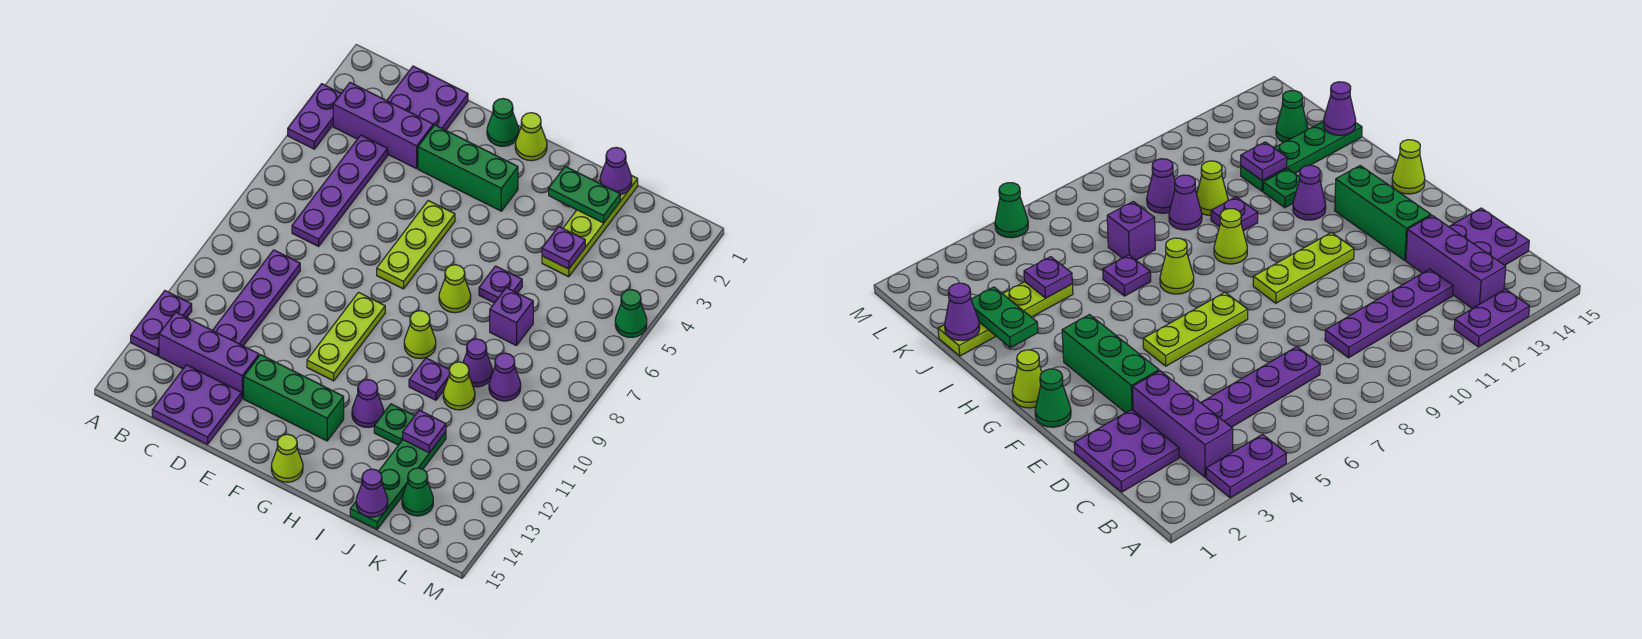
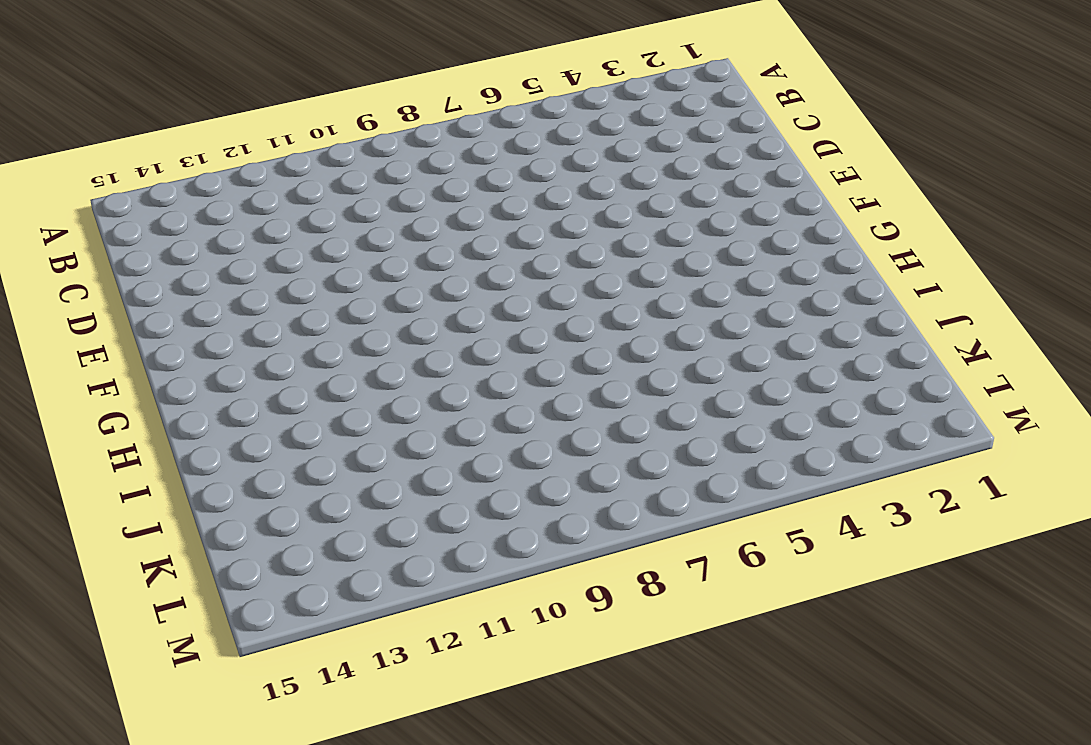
none -> purple 1x2 plate [288,84,341,149]
none -> purple 1x2 plate [131,291,192,356]
none -> purple 1x3 brick [333,83,433,169]
none -> purple 1x3 brick [159,312,259,398]

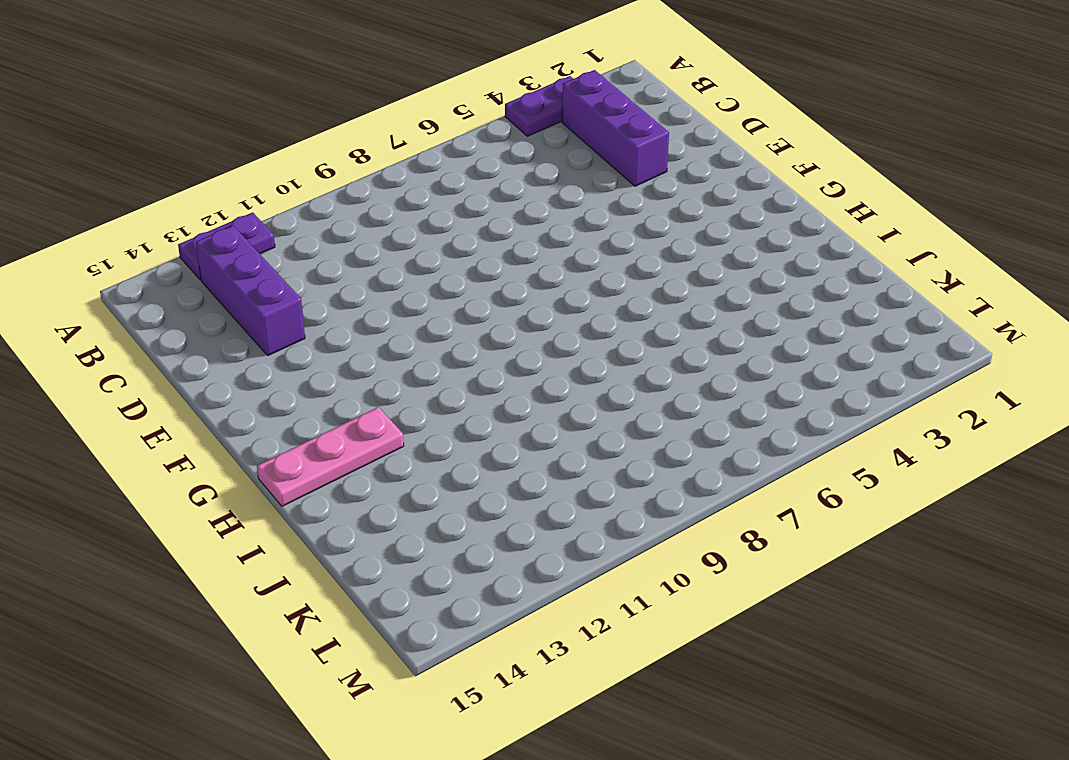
pink 1x3 plate [257,407,404,506] -> none
none -> purple 2x2 plate [387,66,468,130]
none -> purple 1x4 plate [292,135,388,246]
none -> purple 1x4 plate [213,250,300,346]
none -> purple 2x2 plate [152,365,242,444]

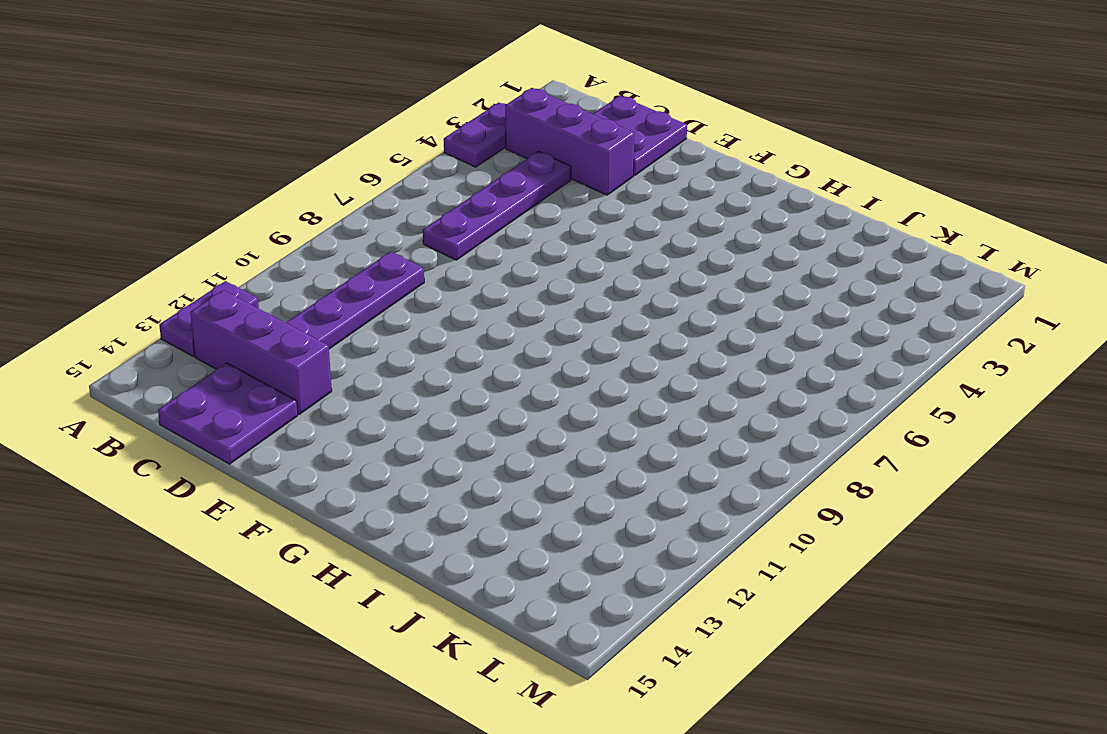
none -> green 1x3 brick [418,125,518,211]
none -> green 1x3 brick [244,355,344,441]
none -> green 1x1 cone [487,99,519,146]
none -> lime 1x3 plate [377,201,455,289]

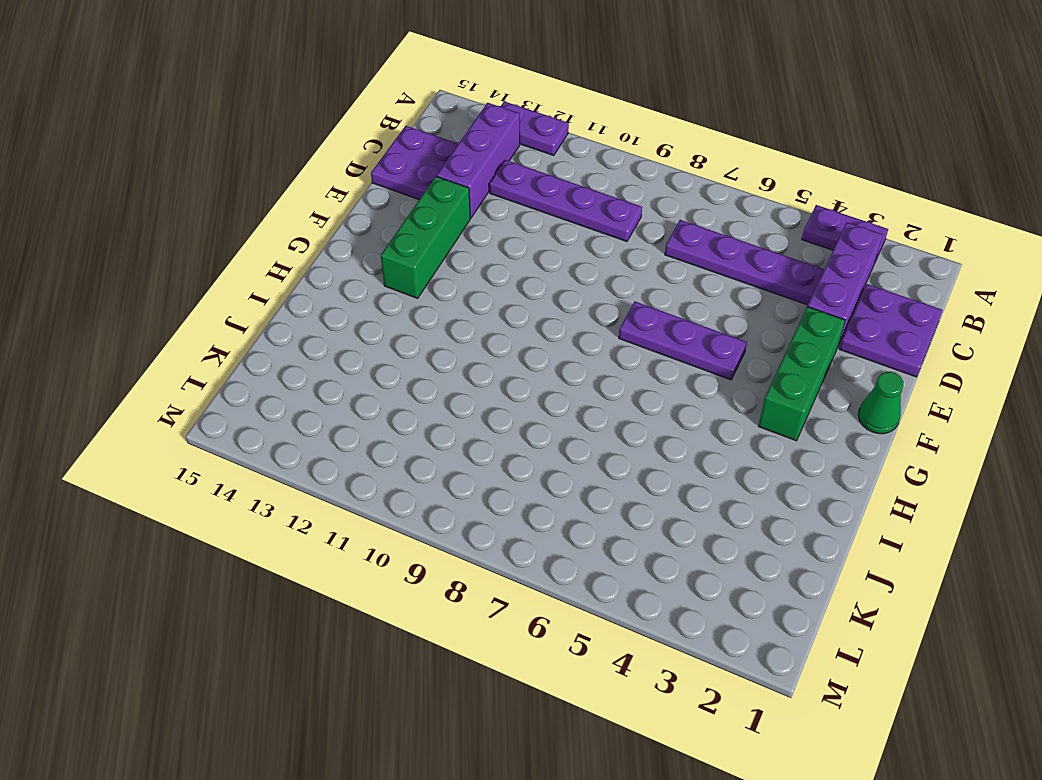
purple 1x3 plate [619,302,747,380] -> lime 1x3 plate [377,201,455,289]
none -> lime 1x3 plate [307,292,385,381]
none -> lime 1x1 cone [515,113,547,161]
none -> lime 1x1 cone [271,434,303,482]
none -> lime 1x1 cone [439,265,471,313]

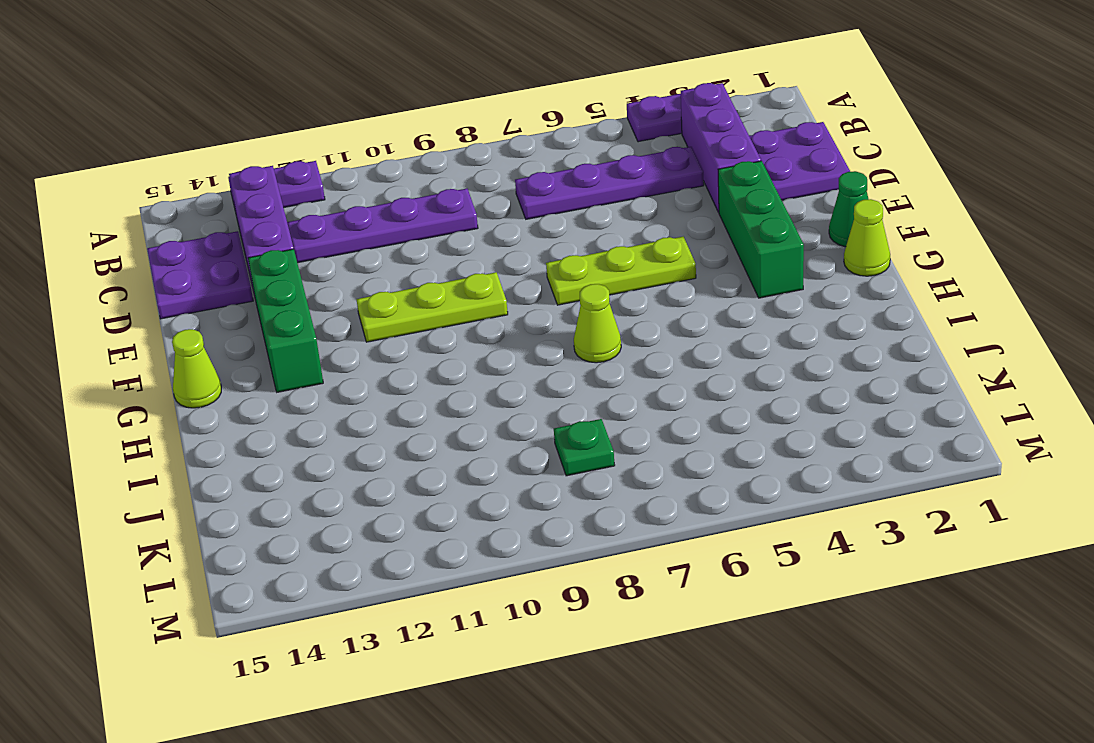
green 1x1 plate [554,419,615,476] -> green 1x1 plate moved to [374,404,414,445]
none -> lime 1x1 cone [404,311,436,359]
none -> purple 1x1 cone [352,380,384,427]
none -> purple 1x1 plate [479,266,522,303]
none -> purple 1x1 plate [409,358,449,400]

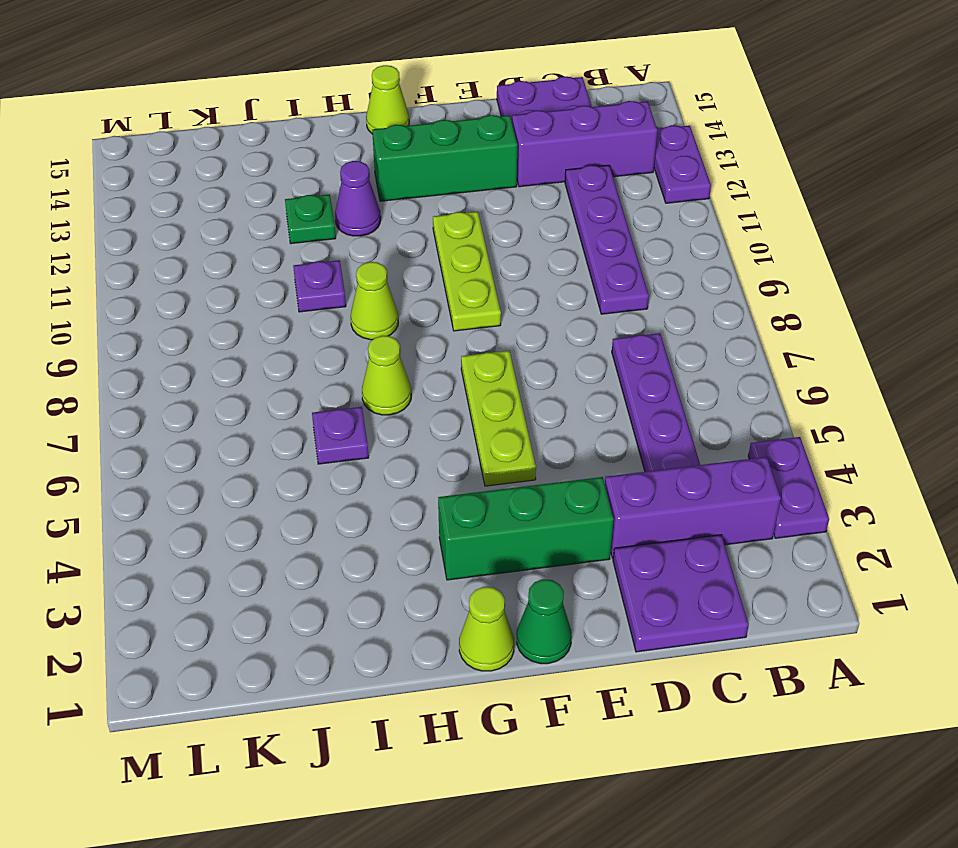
none -> lime 1x4 plate [542,175,638,277]
none -> purple 1x1 brick [490,288,533,346]
none -> purple 1x1 cone [463,339,492,387]
none -> lime 1x1 cone [443,362,475,410]

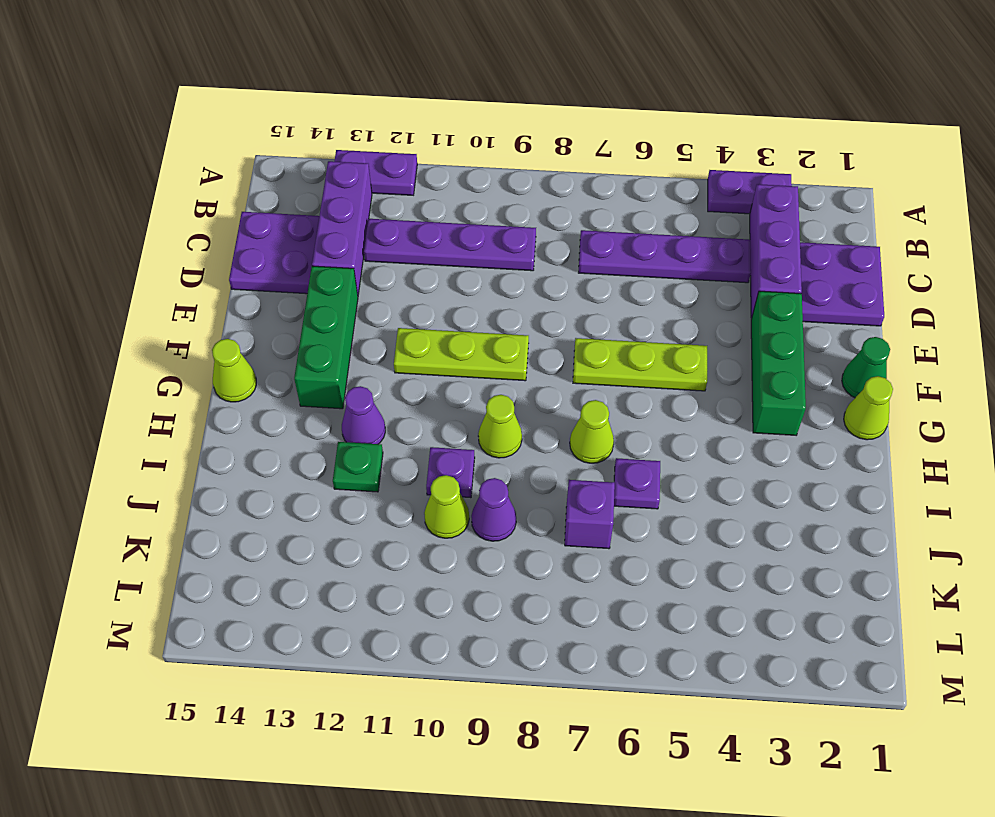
none -> lime 1x4 plate [542,175,638,277]
none -> green 1x4 plate [350,432,446,529]
none -> purple 1x1 cone [489,353,521,401]
none -> green 1x1 cone [402,468,433,516]

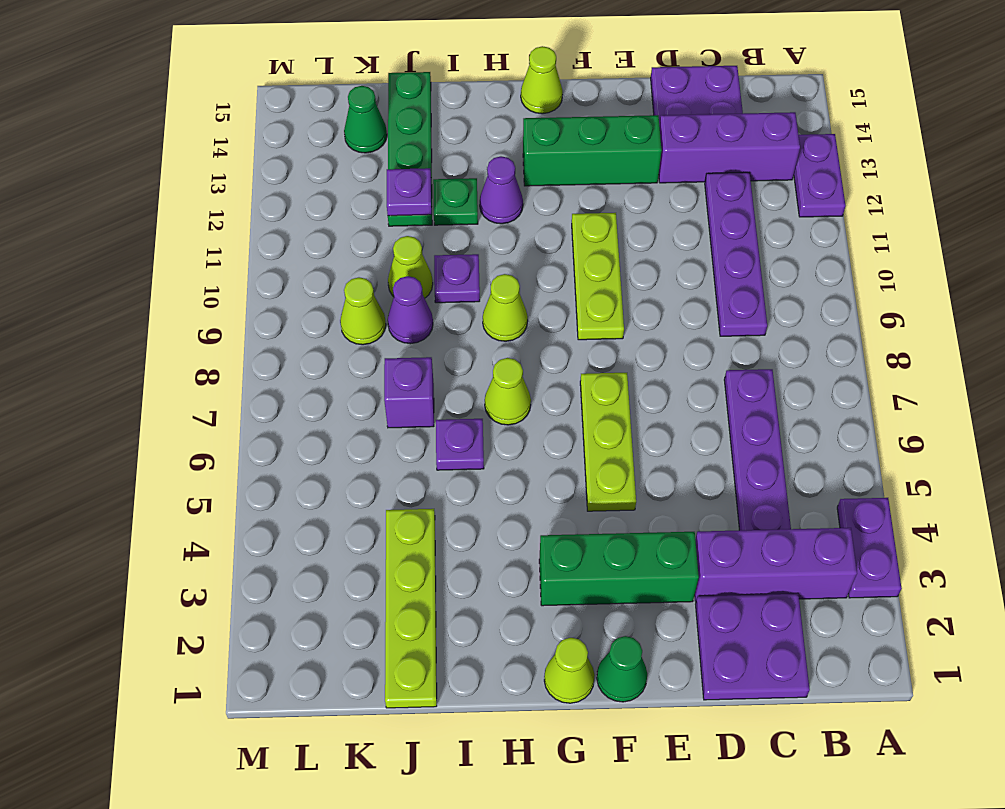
lime 1x1 cone [340,277,386,345] -> purple 1x1 cone [489,353,521,401]
none -> green 1x1 cone [615,290,647,337]
none -> green 1x2 plate [549,166,620,223]
none -> purple 1x1 cone [600,147,632,195]
none -> purple 1x1 plate [542,226,585,269]

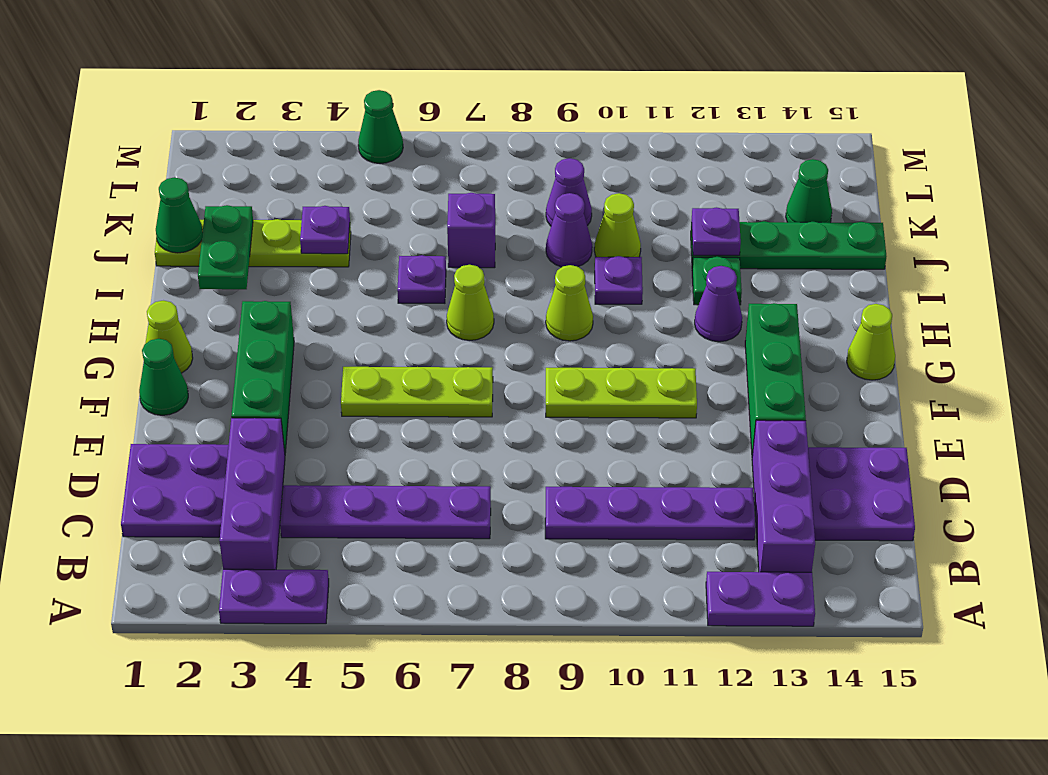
green 1x1 cone [156,177,203,253] -> purple 1x1 cone [600,147,632,195]
none -> purple 1x1 cone [356,469,388,517]

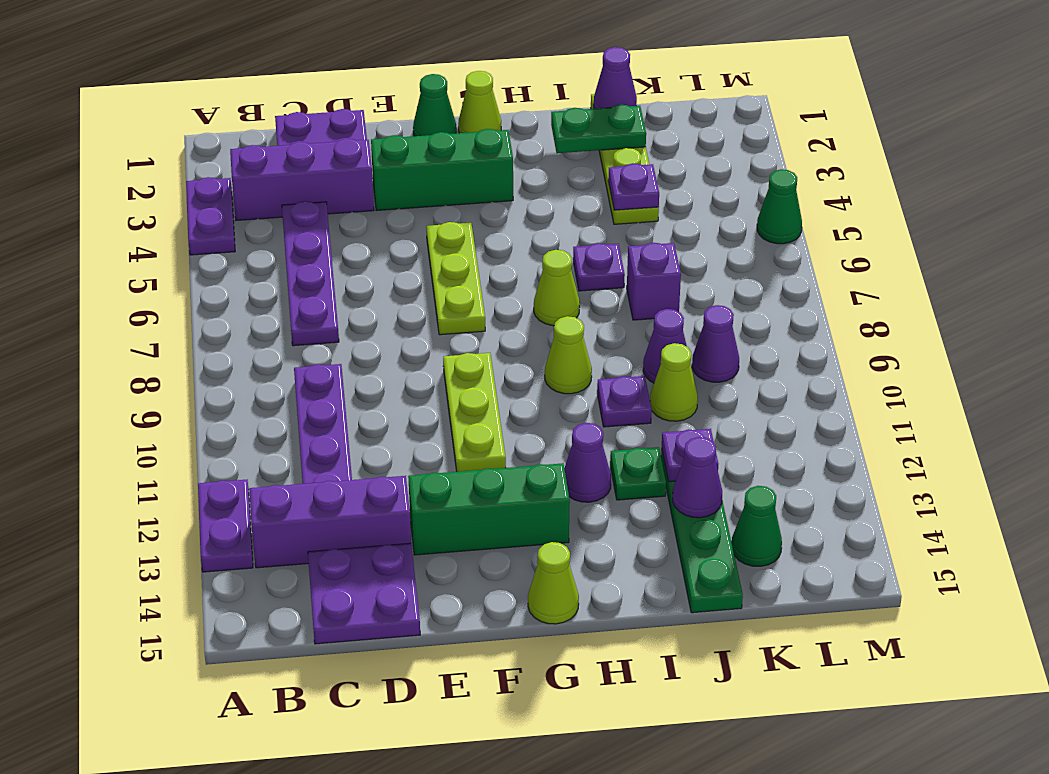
purple 1x1 cone [673,437,722,518] -> purple 1x1 cone moved to [356,469,388,517]

